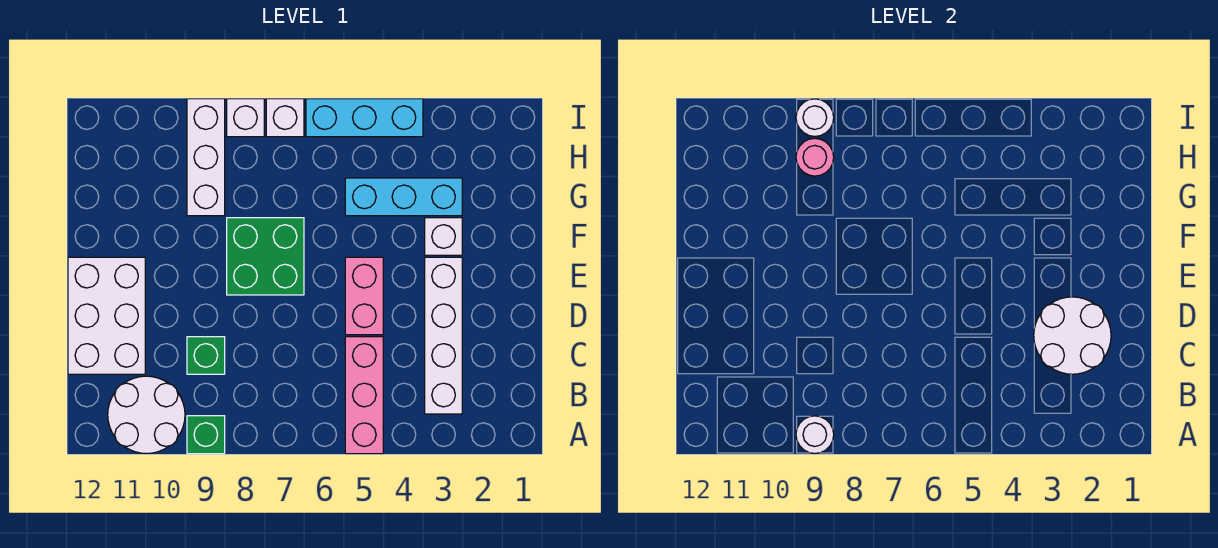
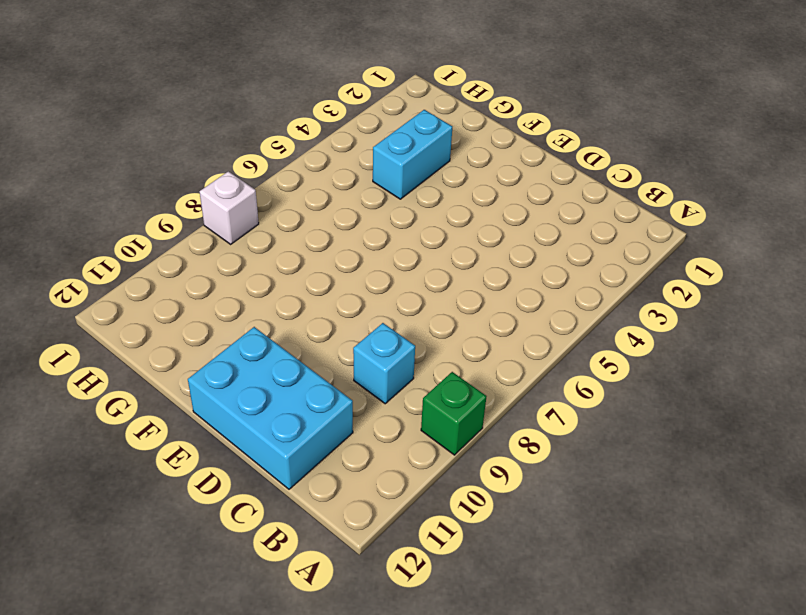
cyan 1x1 brick [353,323,415,404] -> green 1x1 brick [187,337,225,374]
cyan 2x3 brick [188,327,353,489] -> white 2x3 brick [68,257,145,374]
cyan 1x2 brick [373,110,452,199] -> cyan 1x3 brick [345,178,462,216]
none -> pink 1x3 brick [345,337,383,454]
none -> white 2x2 round brick [108,376,185,454]
none -> white 1x4 brick [425,257,462,414]

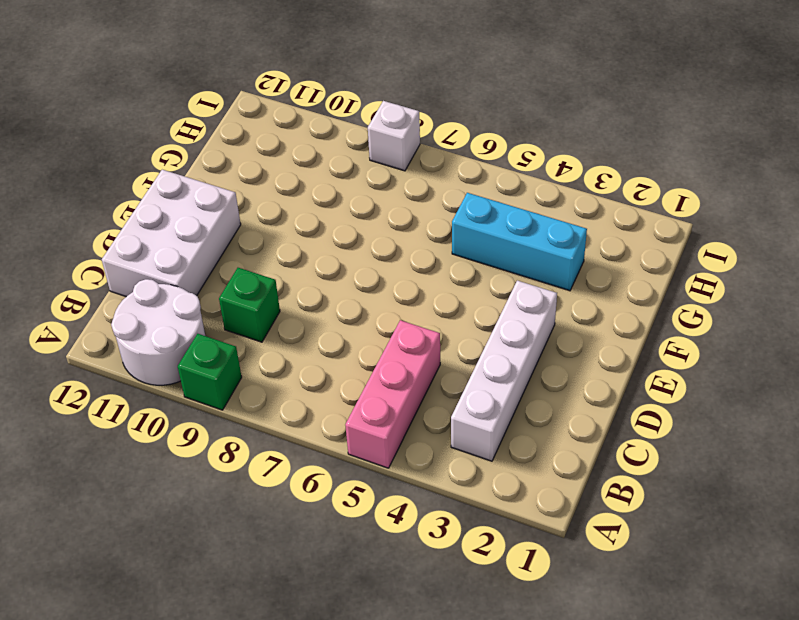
none -> pink 1x2 brick [345,257,383,335]
none -> green 2x2 brick [227,218,304,295]
none -> white 1x1 brick [425,218,462,255]

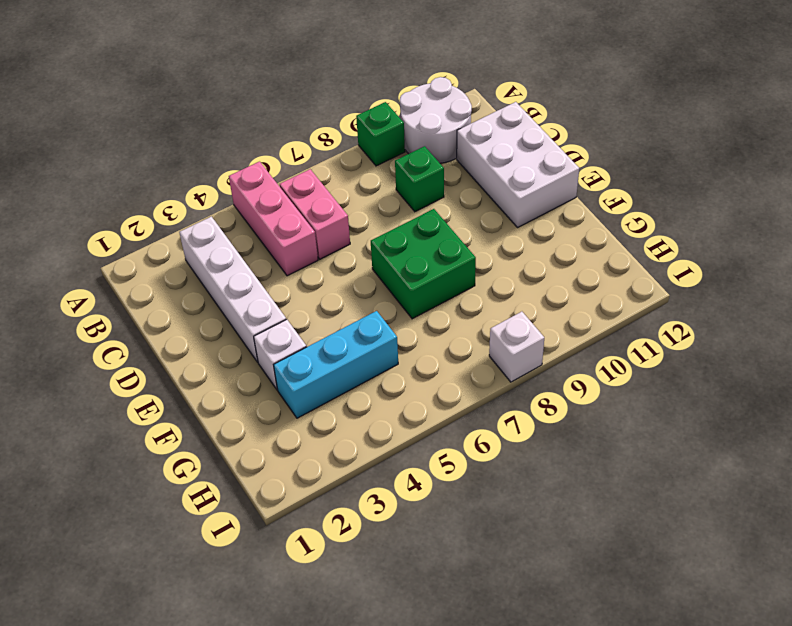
pink 1x2 brick [280,169,350,259] -> pink 1x2 brick moved to [345,257,383,335]
none -> white 1x3 brick [187,99,225,216]
none -> cyan 1x3 brick [306,99,423,137]
none -> white 1x1 brick [266,99,304,137]

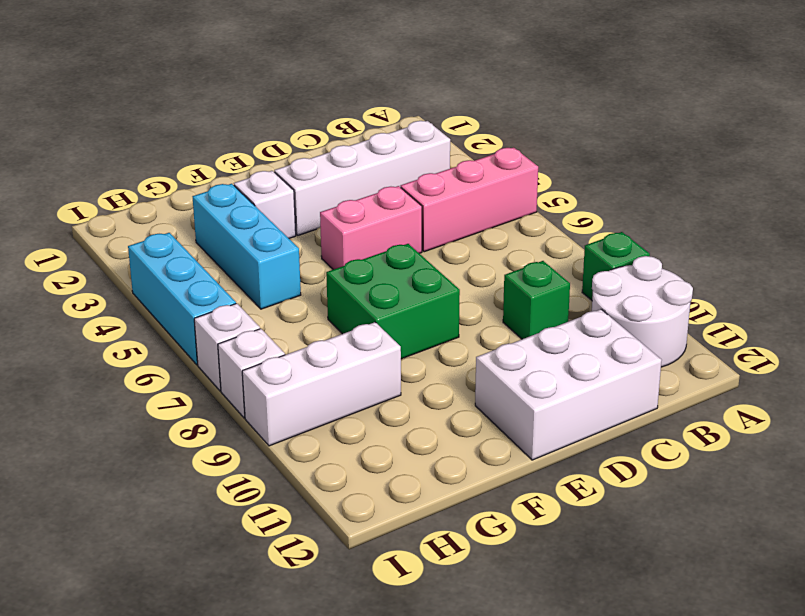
none -> white 1x1 round brick [796,416,834,454]
none -> white 2x2 round brick [1034,297,1111,374]
none -> pink 1x1 round brick [796,138,834,176]

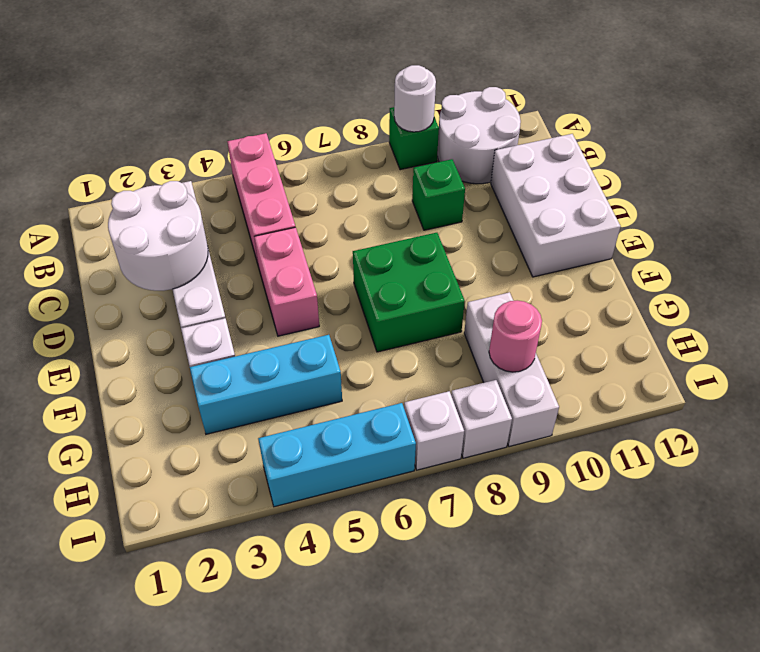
none -> white 1x1 round brick [796,99,834,136]

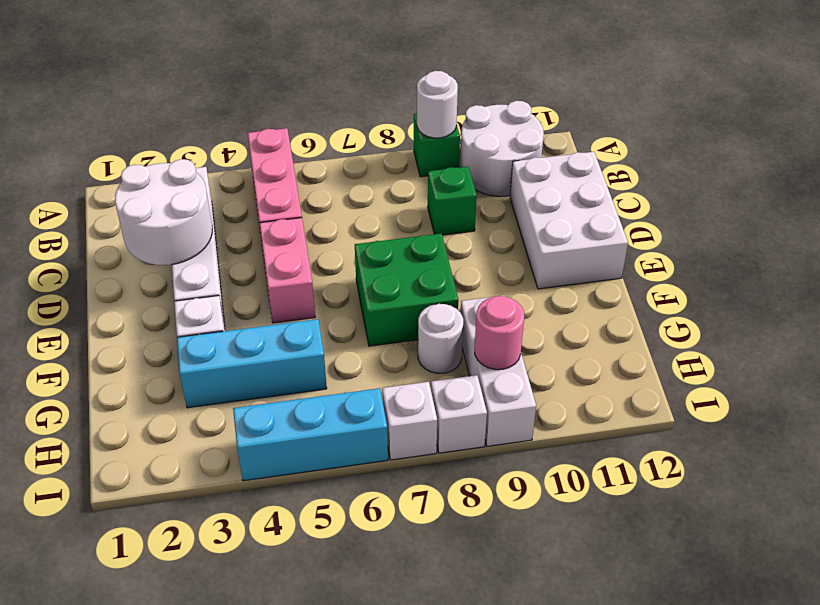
white 1x1 round brick [418,304,463,373] -> white 1x1 round brick moved to [796,99,834,136]

